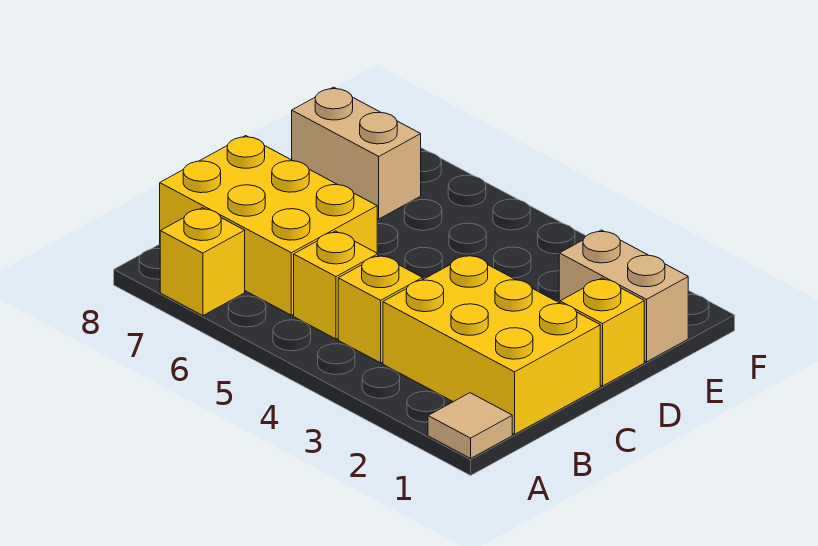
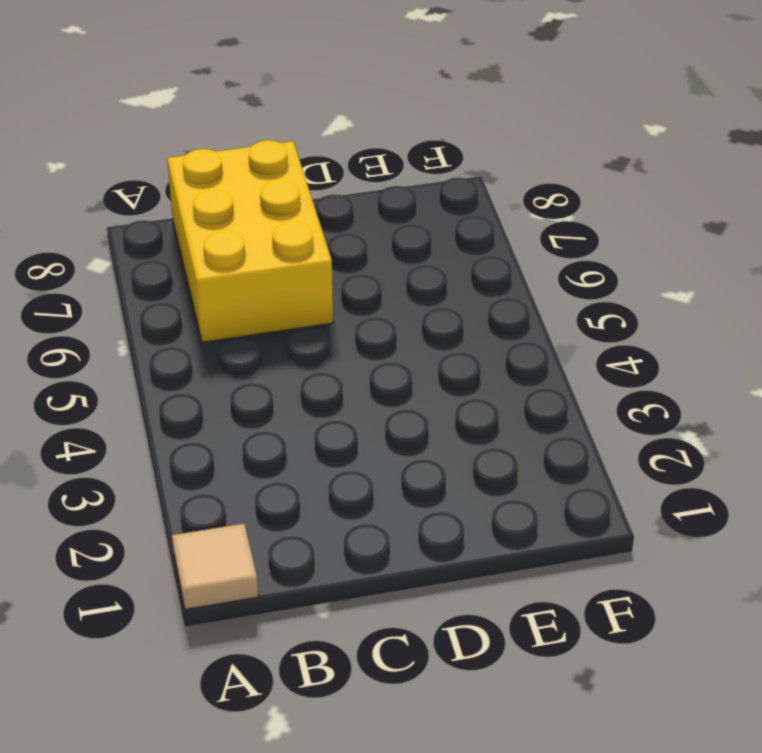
none -> yellow 1x1 brick [160,208,245,316]
none -> yellow 2x3 brick [383,255,600,434]

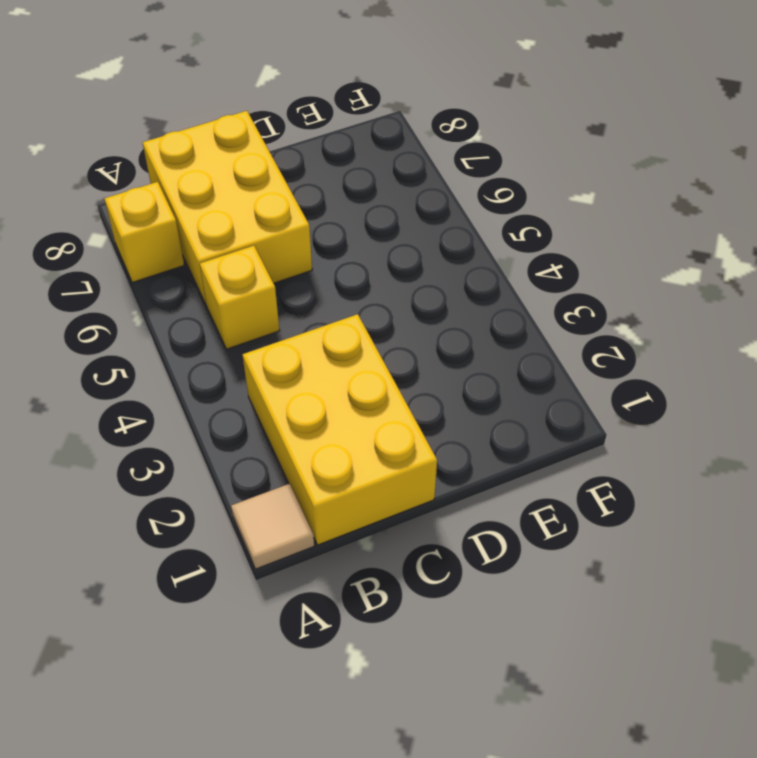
none -> yellow 1x1 brick [338,255,423,363]
none -> yellow 1x1 brick [560,278,644,386]

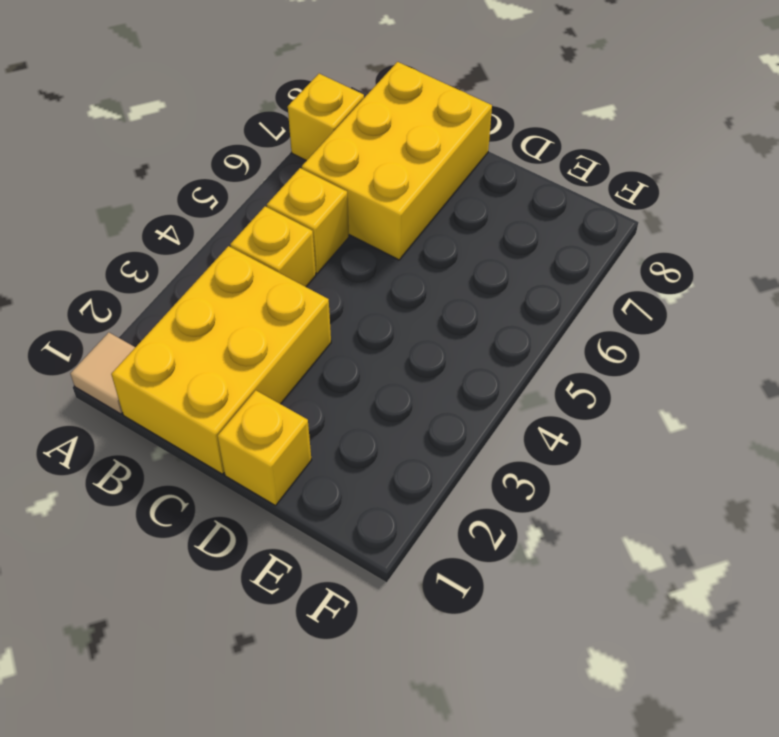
none -> tan 1x2 brick [559,230,688,362]
none -> tan 1x2 brick [292,87,421,219]

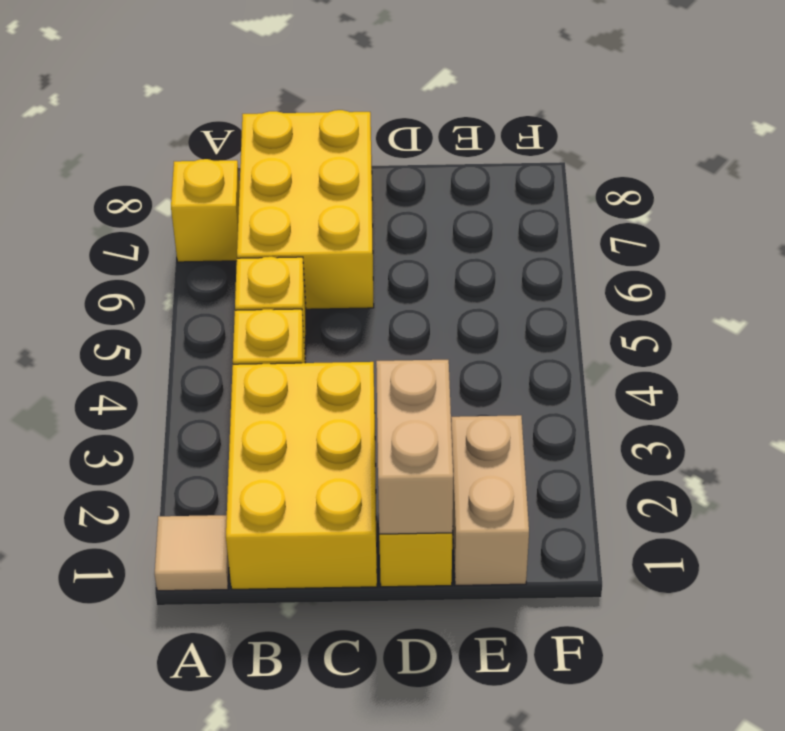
tan 1x2 brick [376,360,453,534] -> tan 1x2 brick moved to [292,87,421,219]

